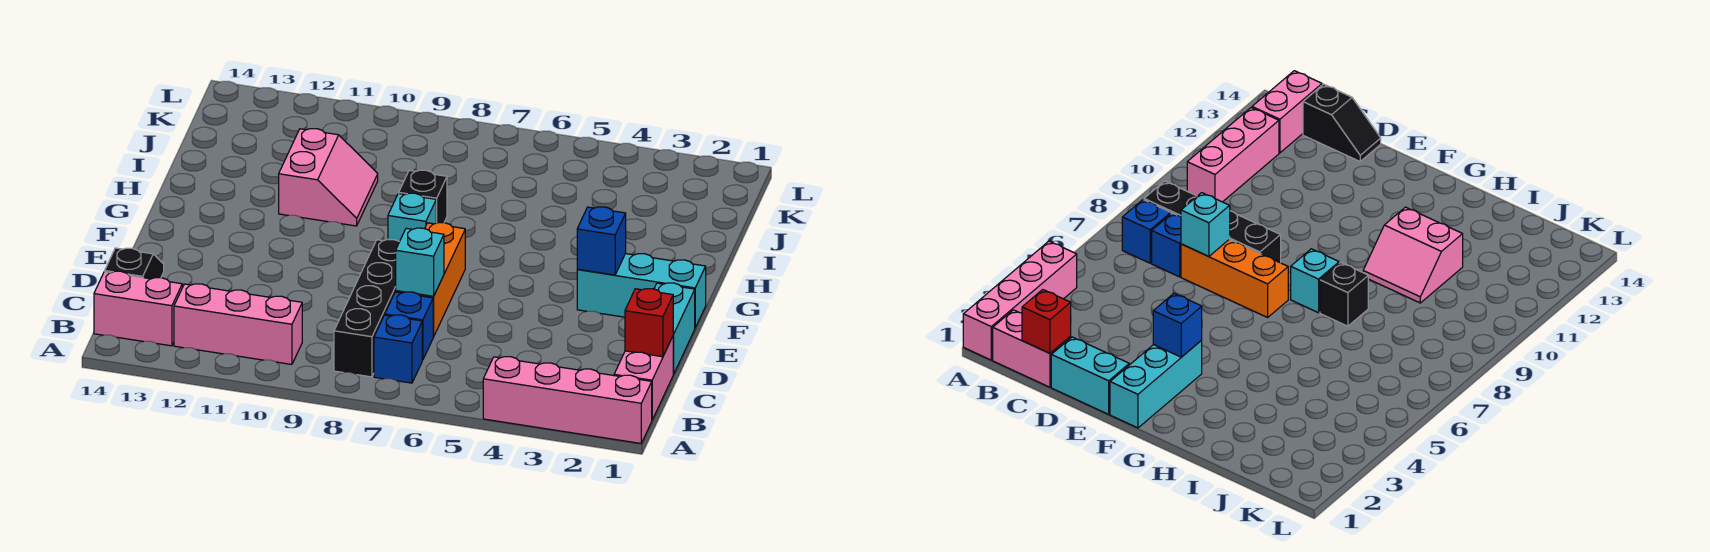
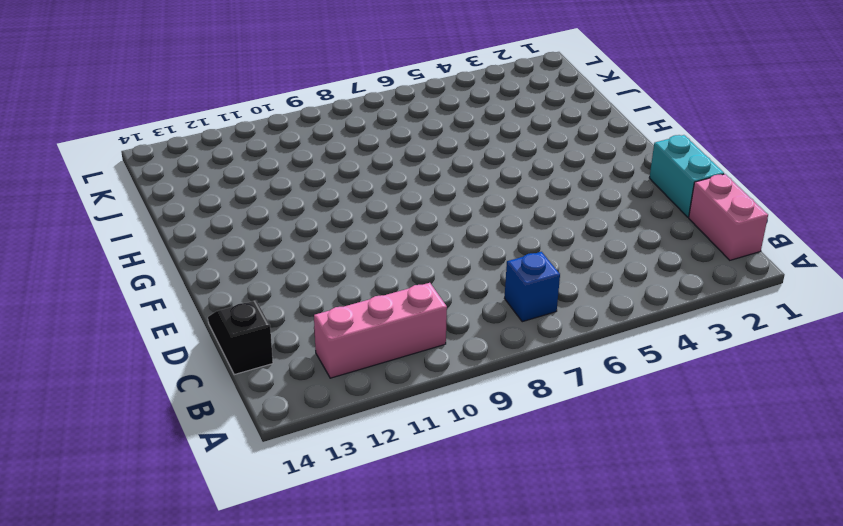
none -> pink 1x4 brick [483,357,652,443]
none -> black 1x4 brick [334,239,399,377]
none -> pink 1x2 brick [94,271,182,346]

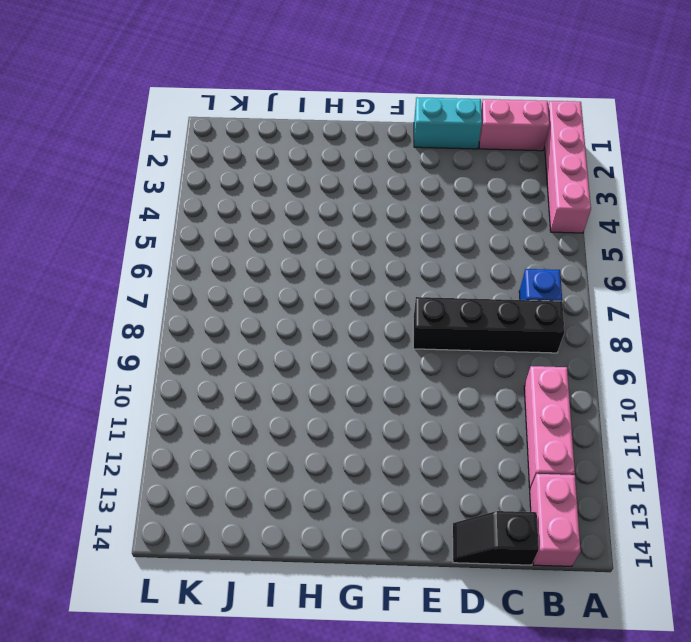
none -> blue 1x1 brick [385,292,433,360]
none -> orange 1x3 brick [396,223,465,337]
none -> cyan 1x3 brick [577,254,706,328]

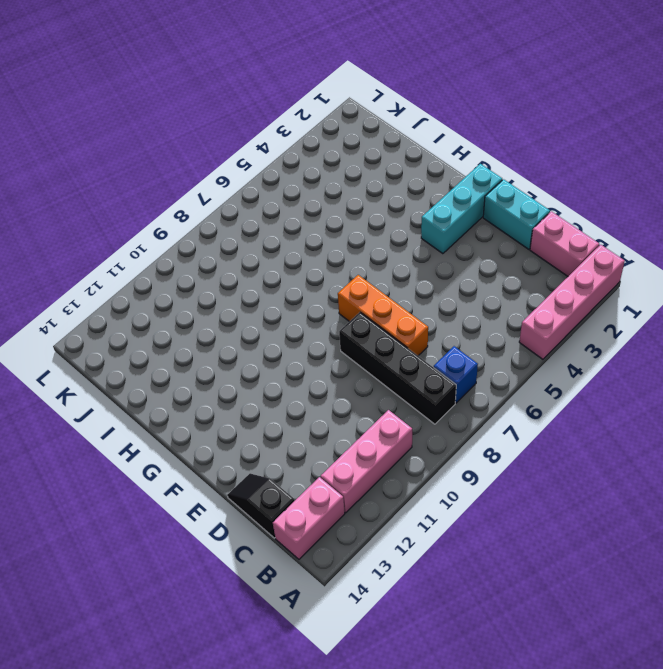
none -> blue 1x1 brick [385,292,433,360]
none -> cyan 1x1 brick [388,193,436,242]
none -> black 1x1 brick [399,170,447,223]

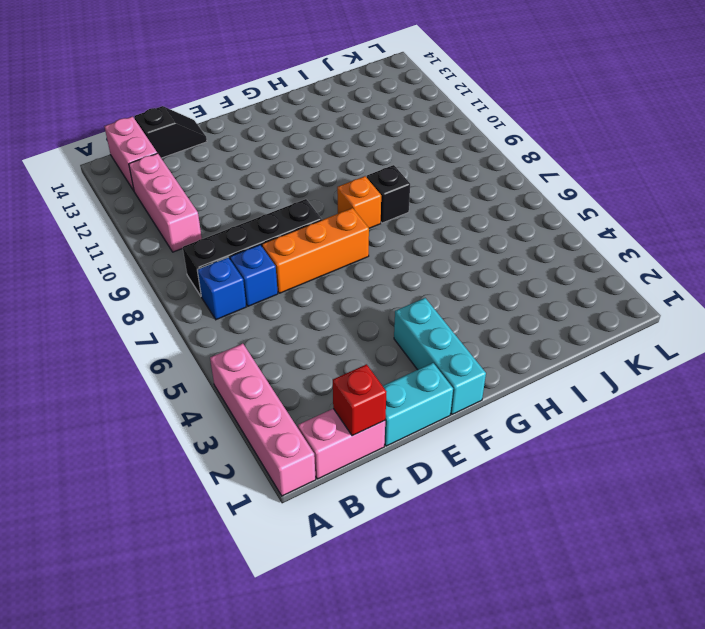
orange 1x1 brick [337,176,381,228] -> cyan 1x1 brick [388,193,436,242]
none -> pink 2x2 slope [279,129,378,226]
none -> cyan 1x1 brick [396,228,444,296]
none -> blue 1x1 brick [577,207,626,275]

